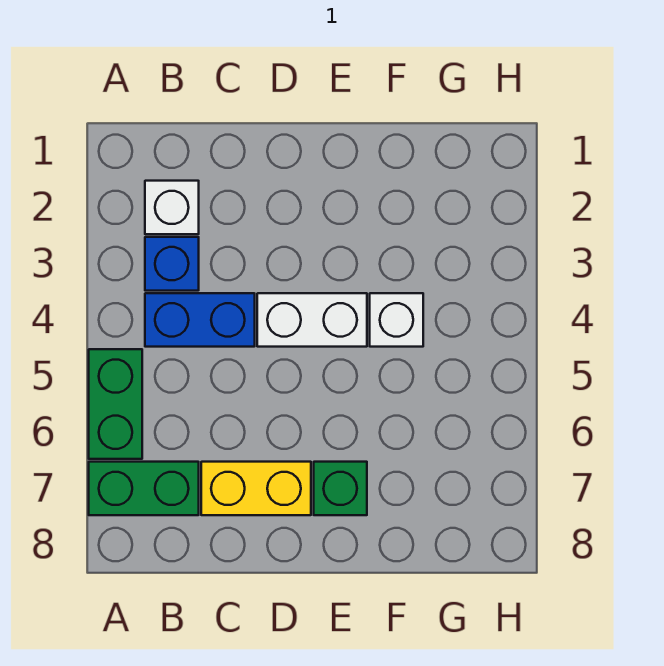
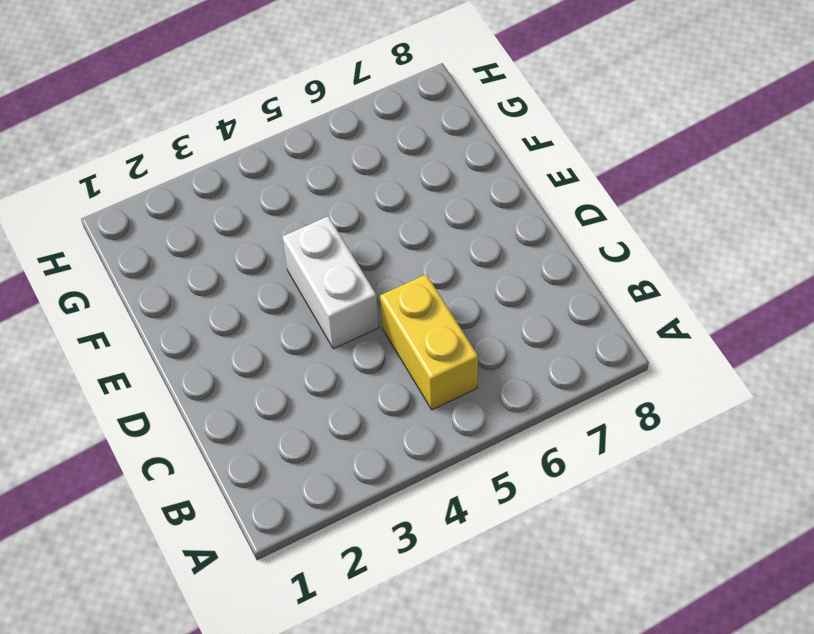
yellow 1x2 brick [380,274,478,410] -> yellow 1x2 brick moved to [201,462,311,515]
none -> green 1x2 brick [89,349,142,459]
none -> green 1x2 brick [89,462,199,515]

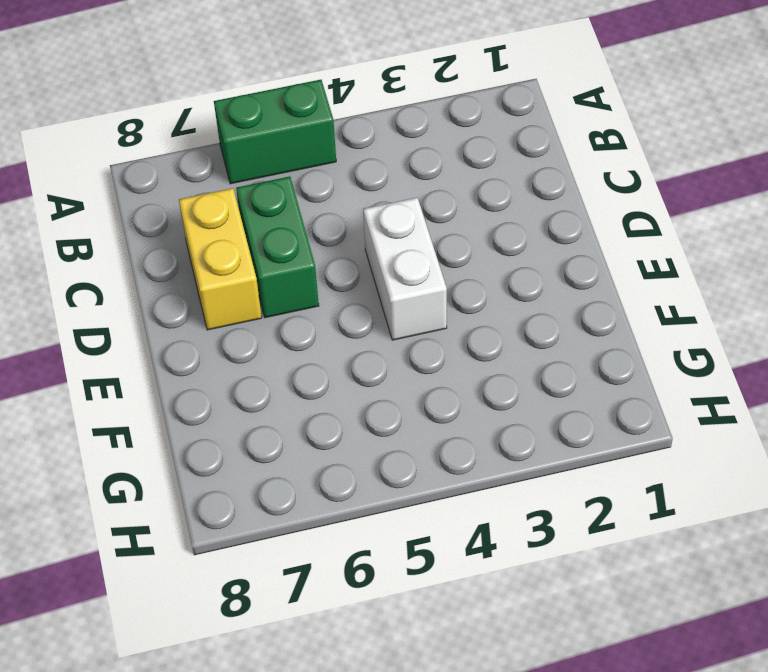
green 1x2 brick [236,177,319,318] -> green 1x2 brick moved to [89,462,199,515]
none -> white 1x1 brick [145,181,199,234]
none -> blue 1x1 brick [145,237,199,291]

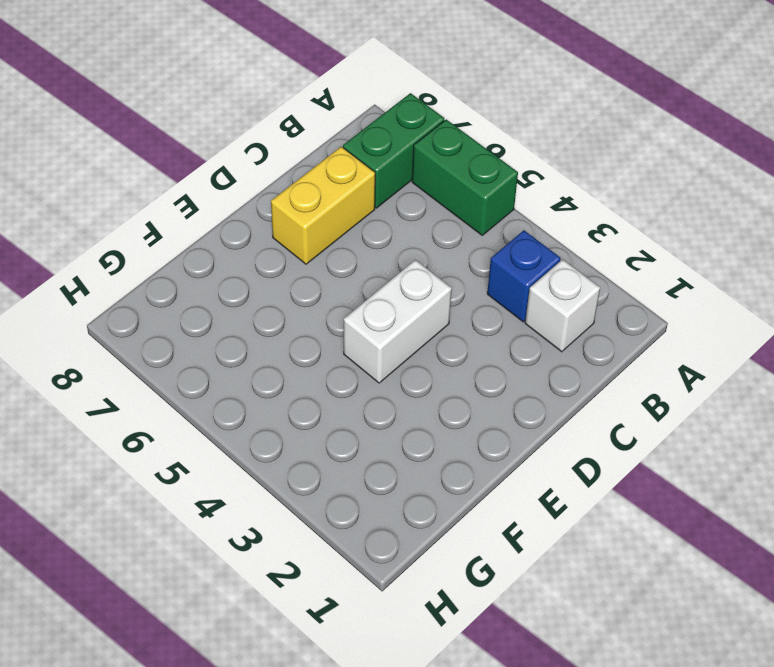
none -> blue 1x2 brick [145,293,255,347]
none -> green 1x1 brick [314,462,367,515]

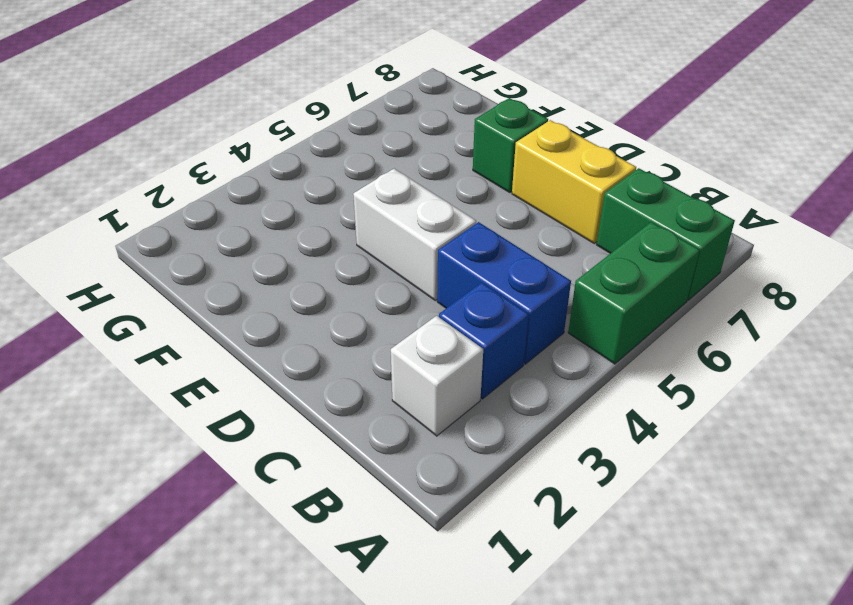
none -> white 1x1 brick [370,293,423,347]

